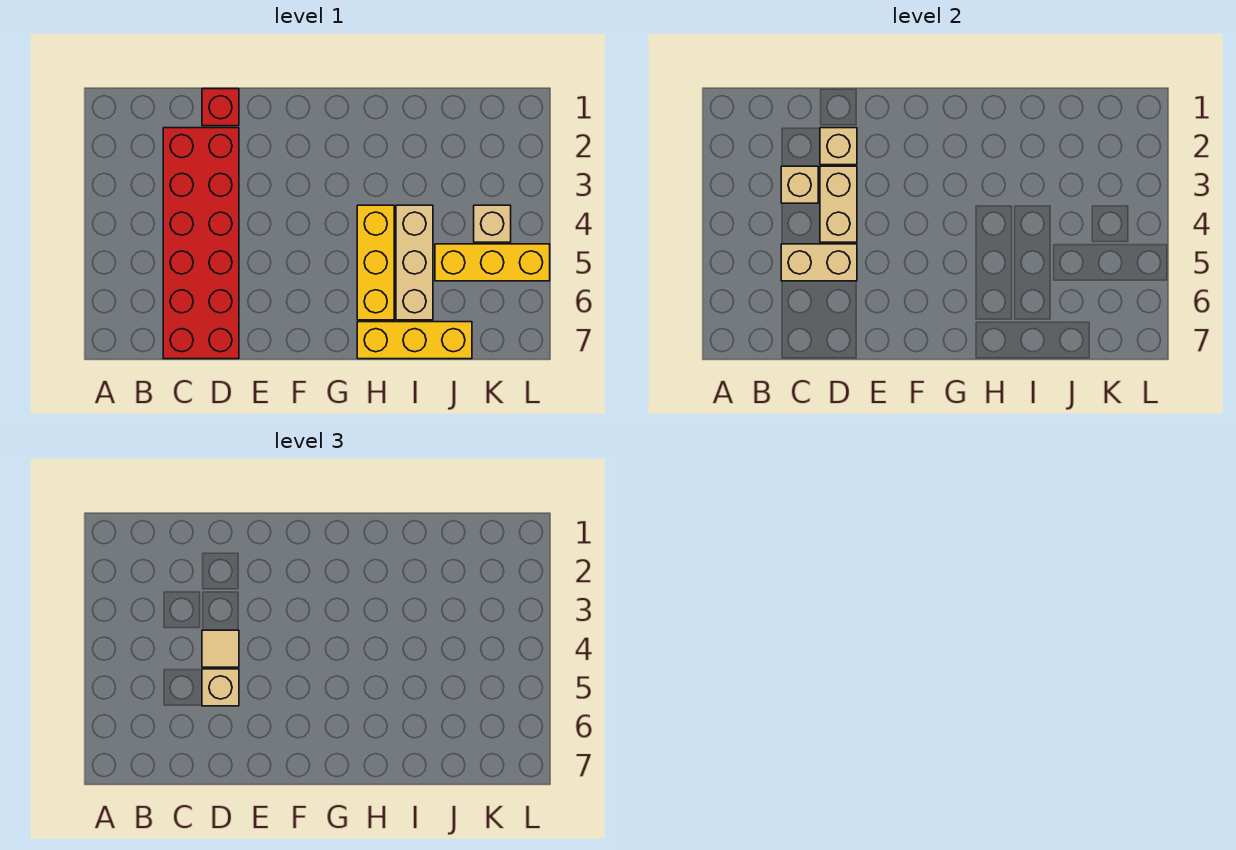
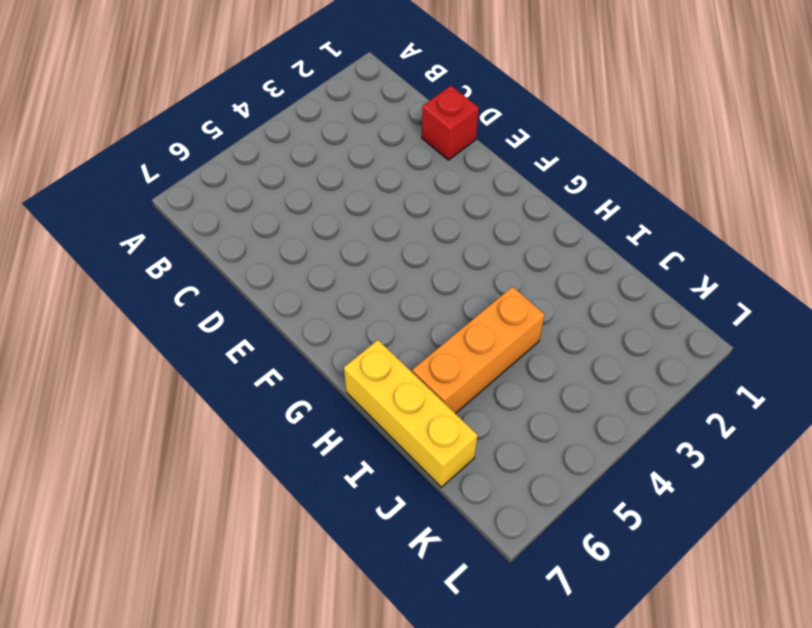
orange 1x3 brick [412,287,545,414] -> tan 1x3 brick [396,205,433,320]
none -> red 2x6 brick [163,128,239,359]
none -> yellow 1x3 brick [357,205,394,320]
none -> yellow 1x3 brick [435,244,550,281]

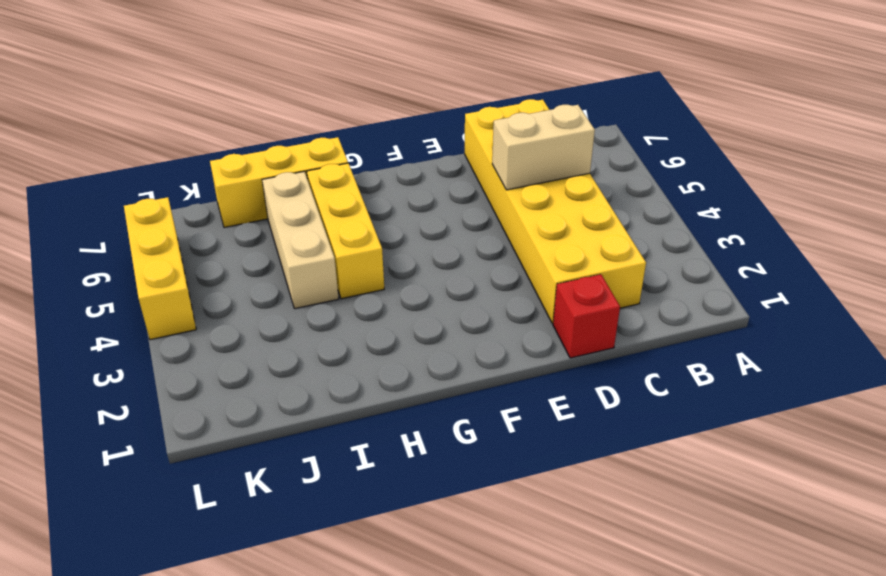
yellow 2x6 brick [465,99,646,324] -> red 2x6 brick [163,128,239,359]
yellow 1x3 brick [124,197,196,340] -> yellow 1x3 brick turned to [435,244,550,281]
none -> tan 1x1 brick [474,205,511,242]
none -> tan 1x1 brick [781,166,818,203]
none -> tan 1x1 brick [820,128,857,165]

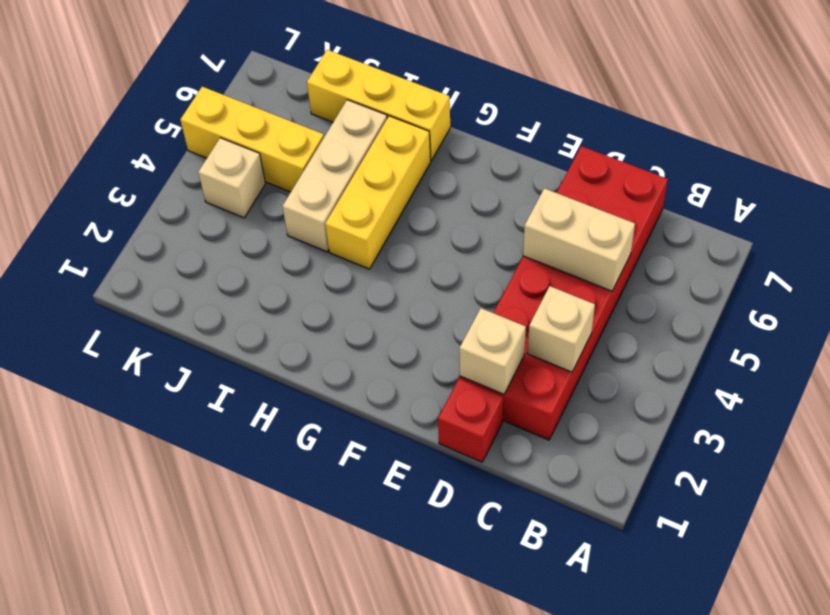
none -> tan 1x2 brick [820,166,857,242]
none -> tan 1x1 tile [202,630,239,667]
none -> tan 1x1 brick [202,669,239,706]

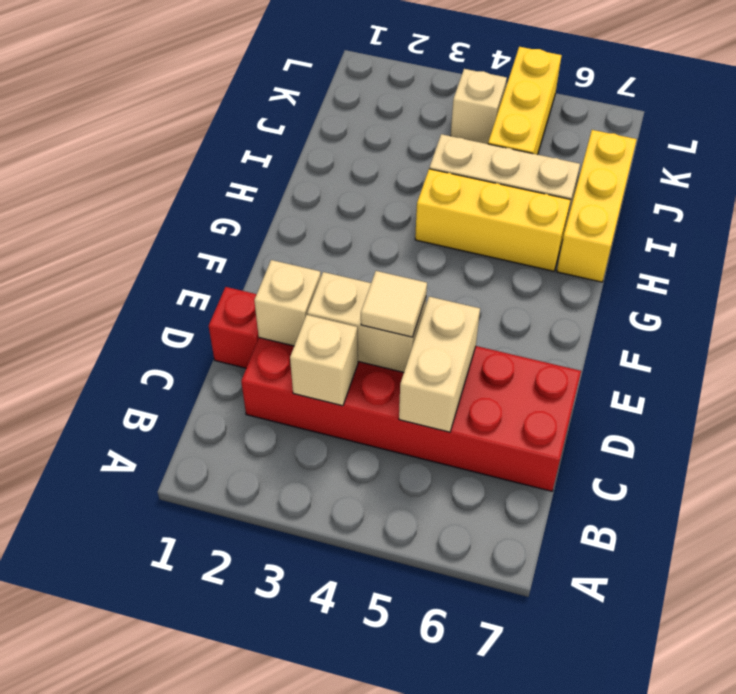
none -> tan 1x1 brick [202,669,239,706]

